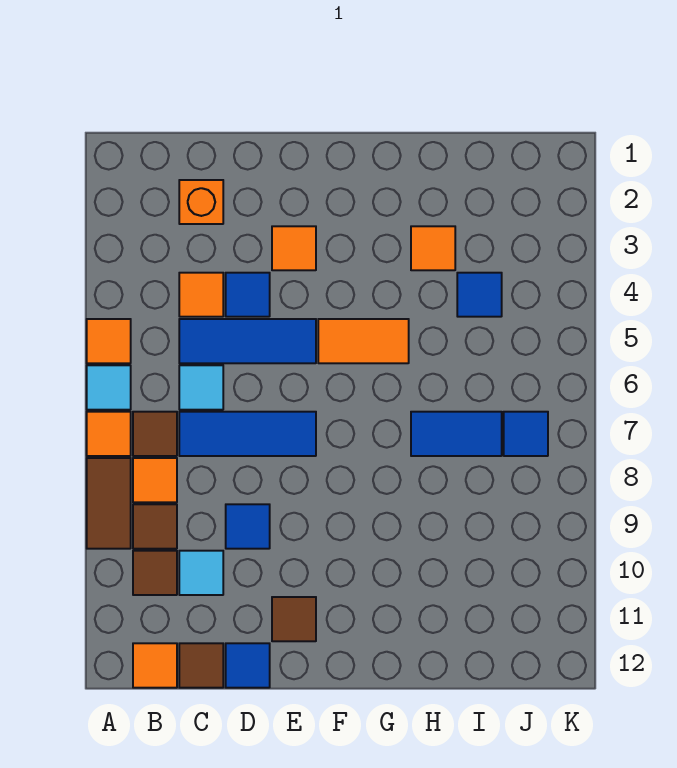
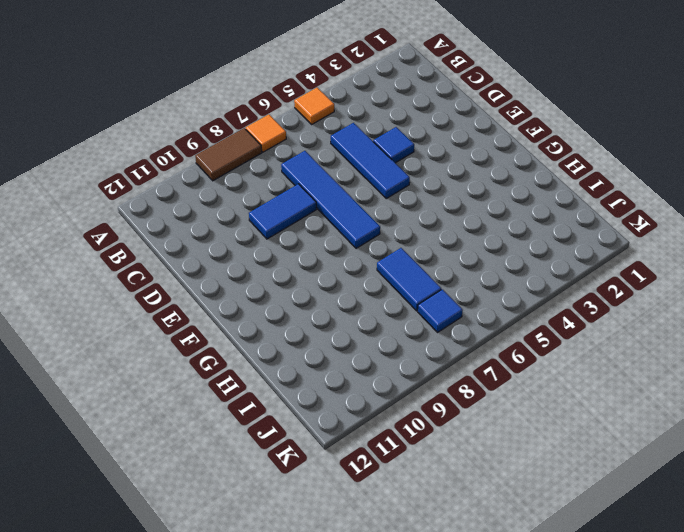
blue 1x4 tile [281,151,380,248] -> blue 1x3 tile [179,412,316,456]
blue 1x2 tile [249,184,317,239] -> blue 1x1 tile [226,504,270,549]
none -> cyan 1x1 tile [87,365,131,410]
none -> brown 1x1 tile [133,412,177,456]
none -> orange 1x1 tile [133,458,177,502]

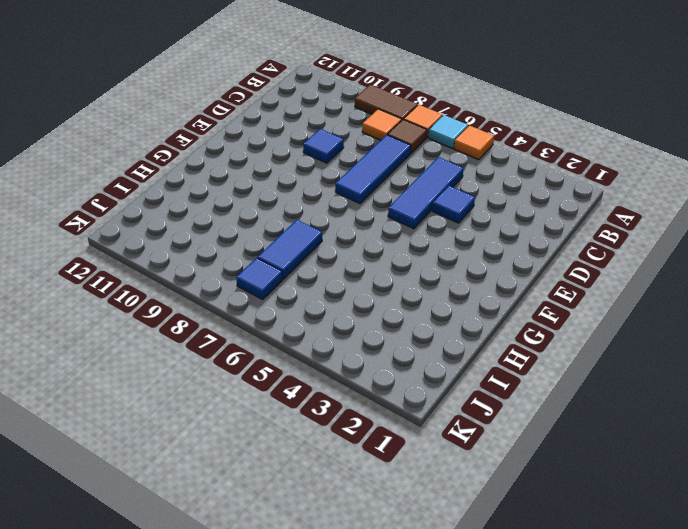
none -> brown 1x1 tile [133,504,177,549]
none -> brown 1x1 tile [133,551,177,595]
none -> orange 1x1 tile [133,643,177,688]

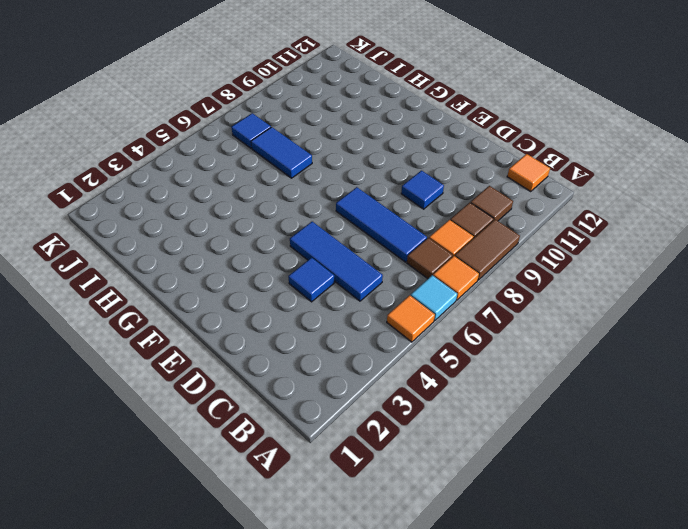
none -> orange 1x1 brick [179,180,223,224]
none -> orange 1x1 tile [179,273,223,317]
none -> cyan 1x1 tile [179,365,223,410]

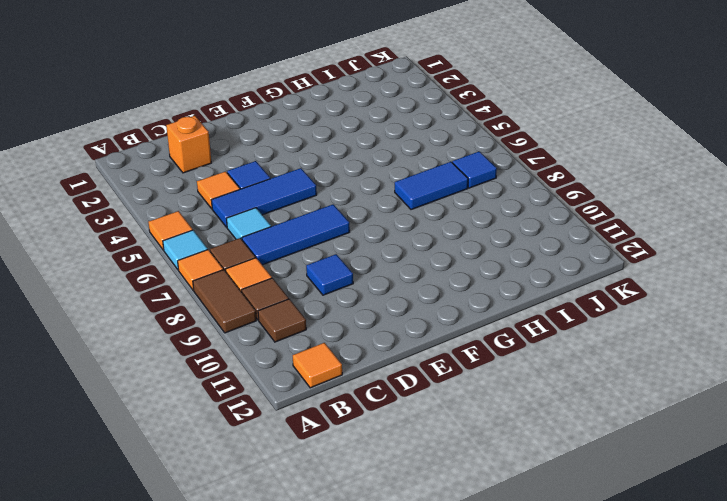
none -> cyan 1x1 tile [179,551,223,595]
none -> brown 1x1 tile [179,643,223,688]
none -> blue 1x1 tile [226,643,270,688]

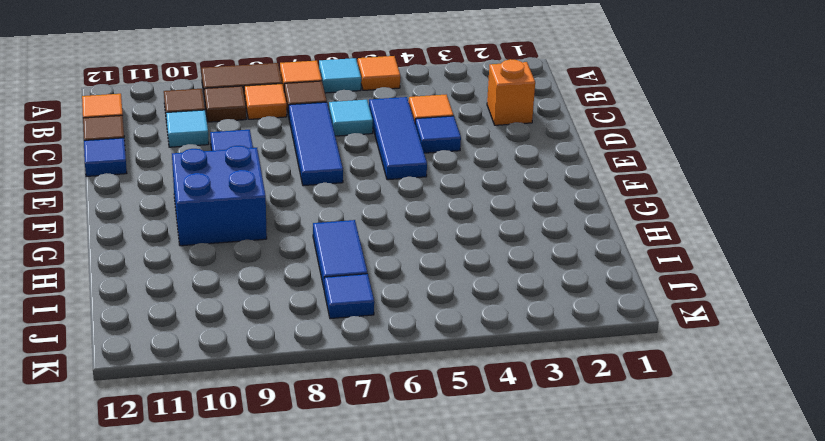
blue 2x2 brick [172,146,267,246] -> none
none -> orange 1x1 tile [272,226,316,270]
none -> brown 1x1 tile [272,597,316,641]
none -> orange 1x2 tile [318,319,409,363]

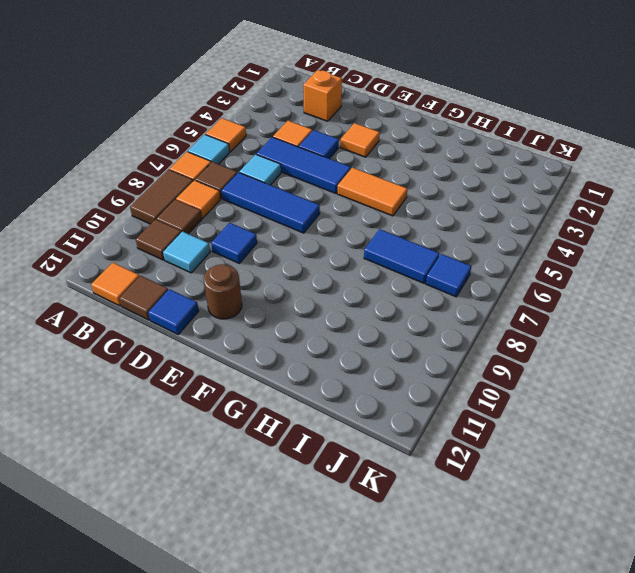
brown 1x1 round brick [203,264,242,319] -> brown 1x1 tile [272,597,316,641]
none -> orange 1x1 tile [411,226,455,270]
none -> blue 1x1 tile [457,273,502,317]

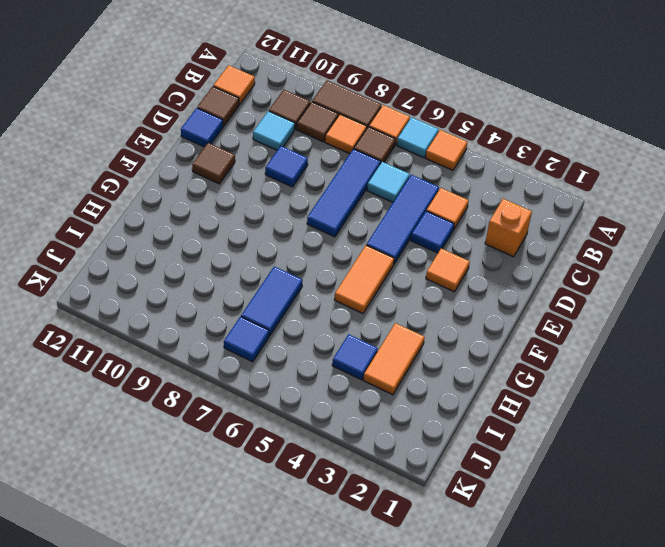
orange 1x2 tile [363,323,425,395] -> orange 1x1 tile [411,226,455,270]

